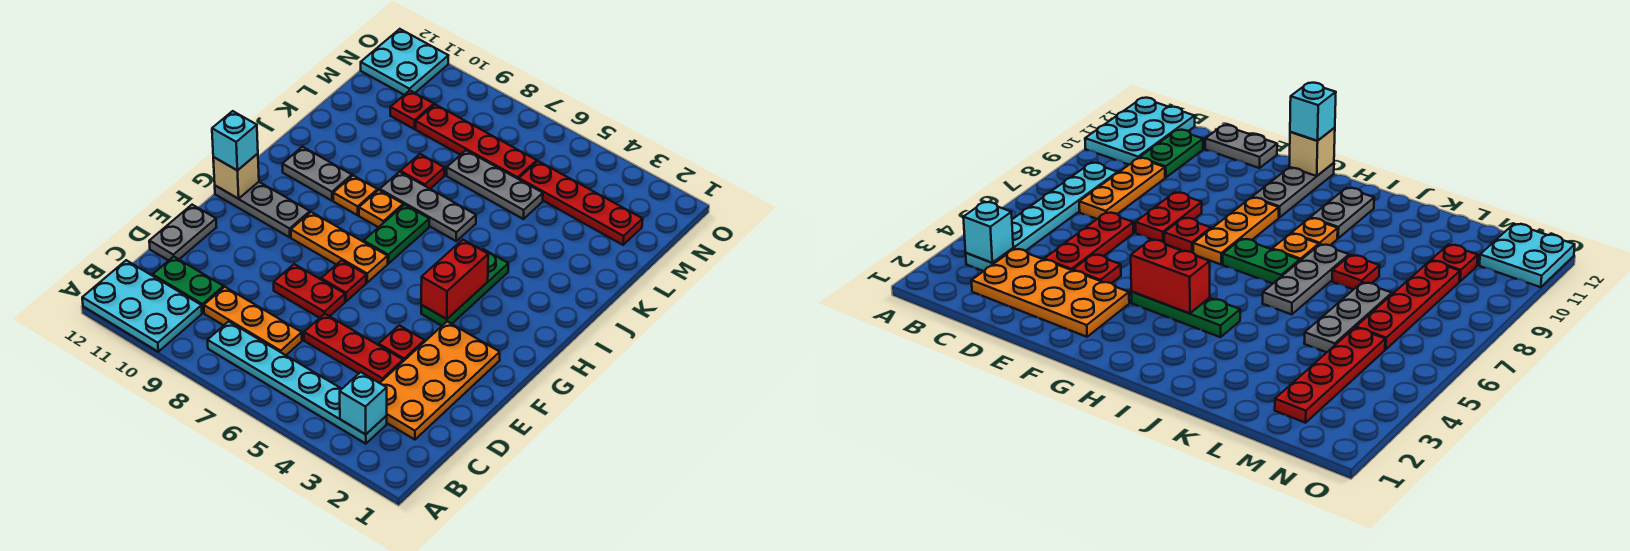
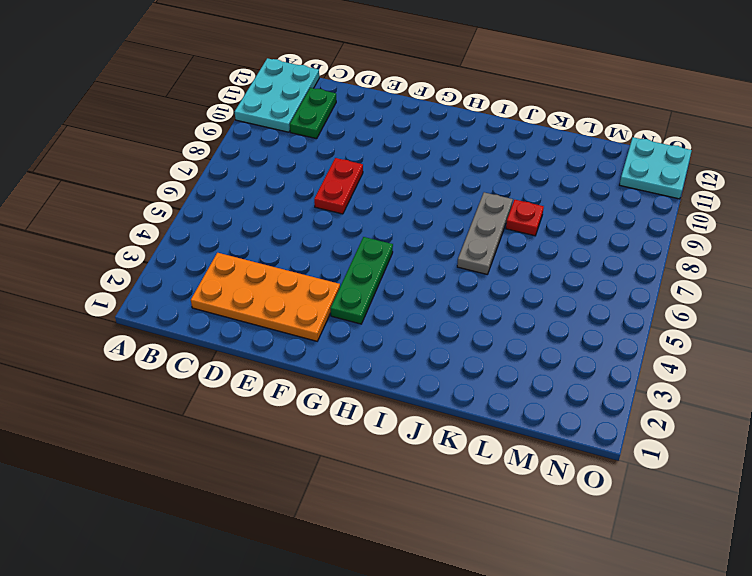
green 1x3 plate [330,237,393,324] -> green 1x3 plate turned to [421,249,508,326]
none -> cyan 1x6 plate [208,321,387,444]
none -> orange 1x3 plate [204,287,302,355]
none -> red 1x3 plate [304,314,403,383]

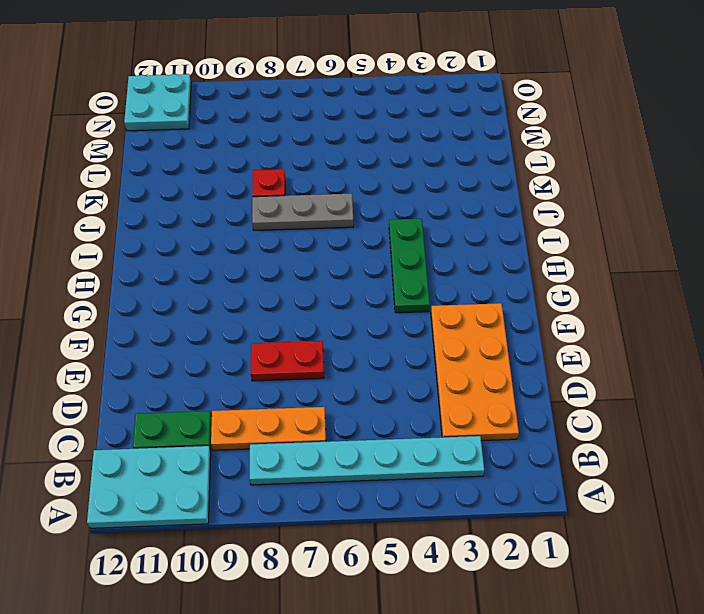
none -> red 1x3 plate [304,314,403,383]
none -> grey 1x2 plate [149,205,216,261]
none -> red 1x1 plate [379,325,425,361]

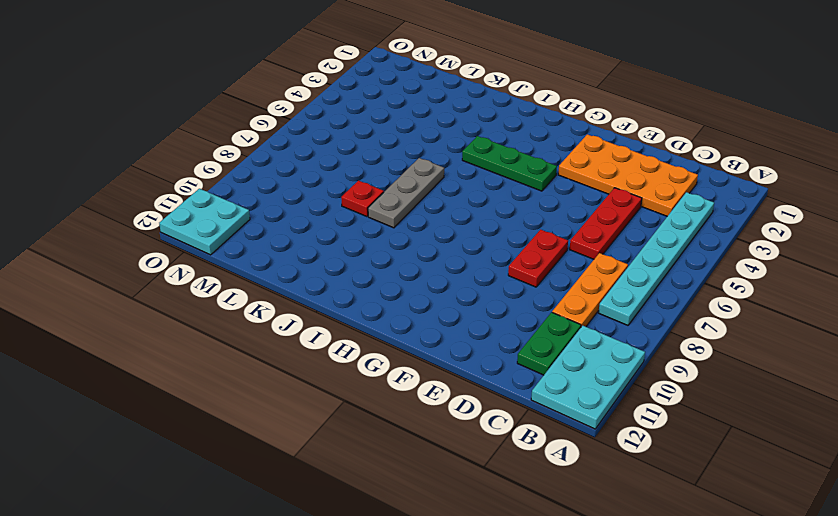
none -> grey 1x2 plate [149,205,216,261]
none -> red 1x1 plate [379,325,425,361]
none -> red 1x1 plate [321,260,366,301]

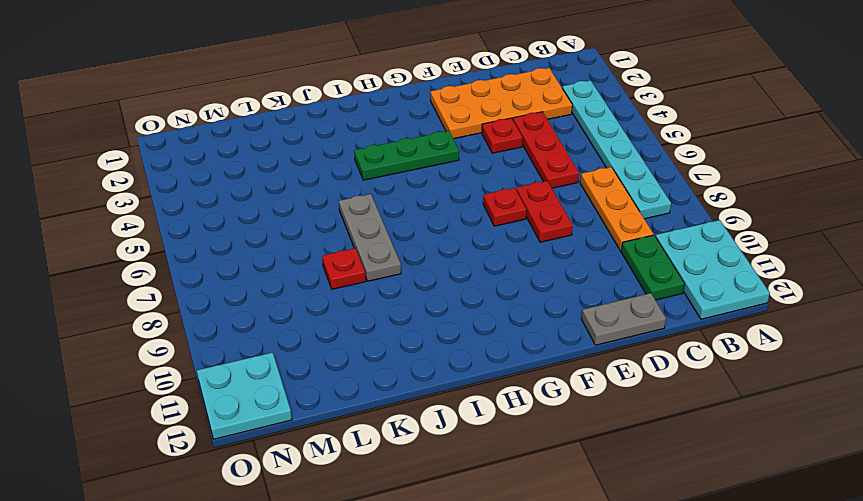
none -> orange 1x3 plate [291,212,388,282]
none -> grey 1x3 plate [215,182,310,238]
none -> green 1x2 plate [364,205,429,264]

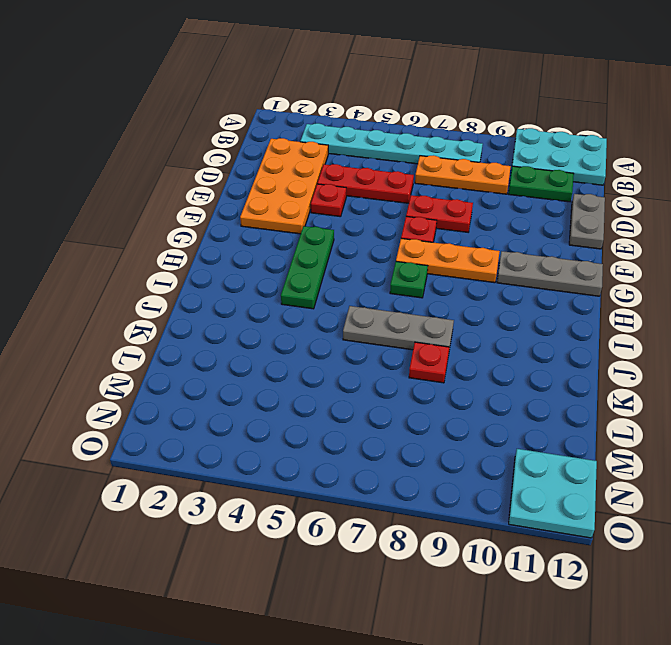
green 1x1 plate [390,261,428,298] -> green 1x2 plate [364,205,429,264]
none -> orange 1x1 plate [359,190,403,227]
none -> orange 1x1 plate [333,176,378,215]
none -> grey 1x2 plate [282,147,352,201]

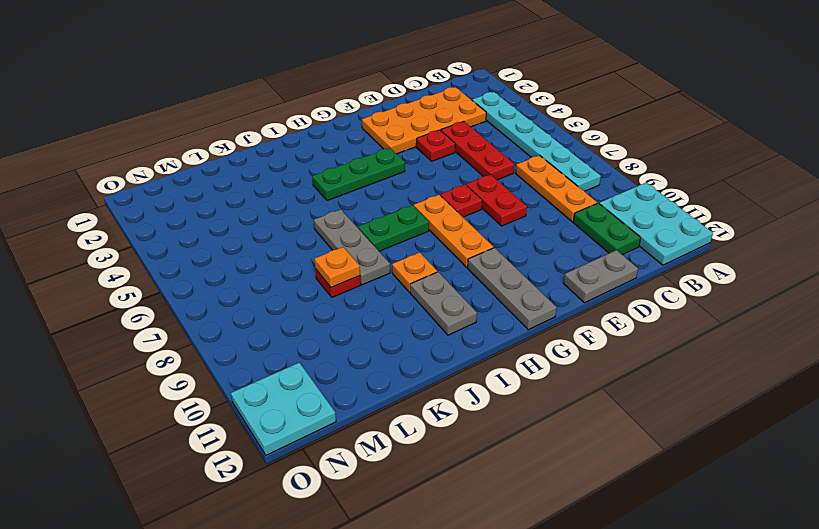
orange 1x1 plate [314,247,360,287] -> orange 1x1 plate moved to [359,190,403,227]
none -> grey 1x3 plate [447,150,543,219]
none -> red 1x4 plate [519,161,643,245]
none -> red 1x4 plate [416,104,537,179]

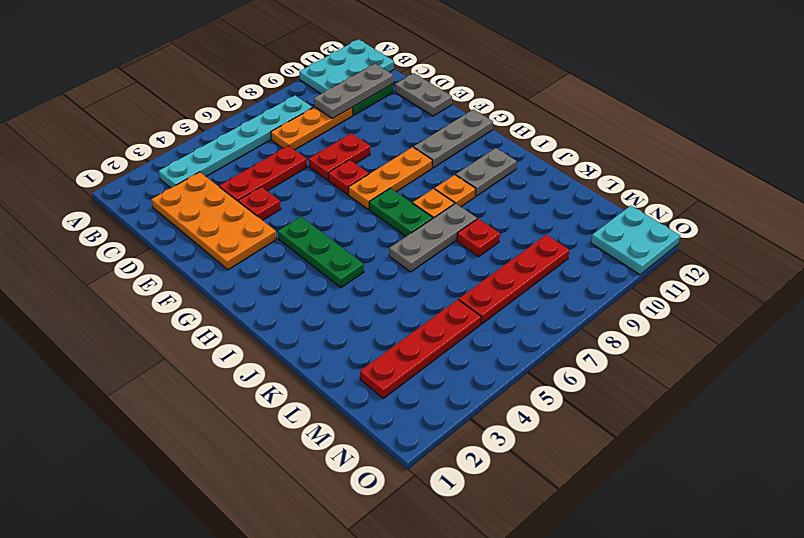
grey 1x3 plate [314,64,393,119] -> grey 1x3 plate moved to [447,150,543,219]
none -> red 1x1 plate [390,90,434,129]
none -> cyan 1x1 brick [340,372,387,434]
none -> red 1x2 brick [421,240,488,319]

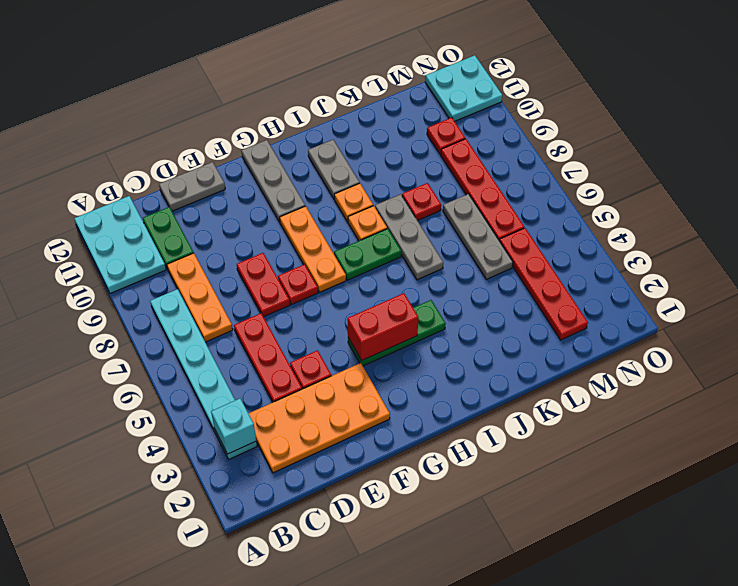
none -> tan 1x1 brick [213,154,259,199]
none -> cyan 1x1 brick [212,111,258,170]

